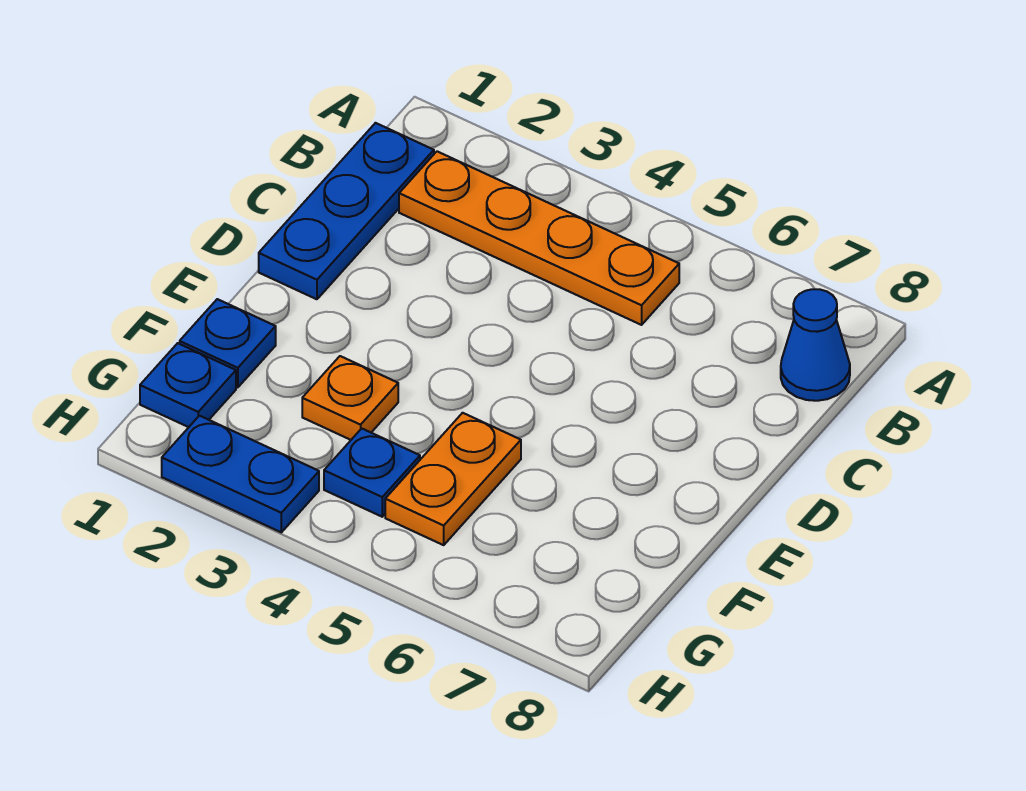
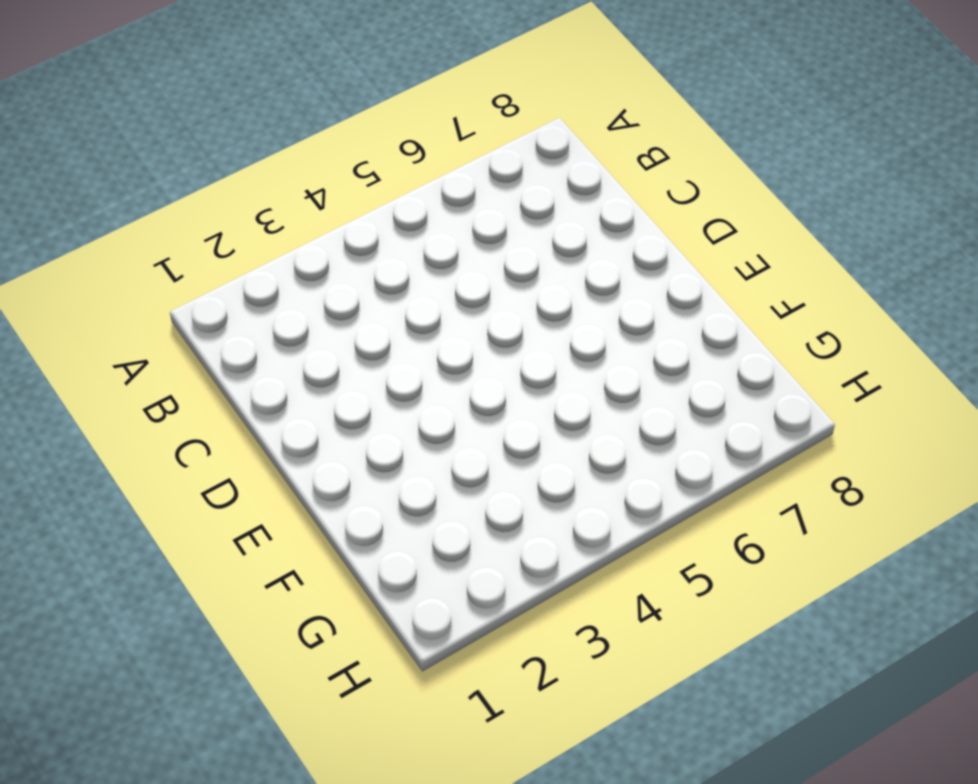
none -> blue 1x3 plate [259,123,434,299]
none -> orange 1x4 plate [399,151,679,325]

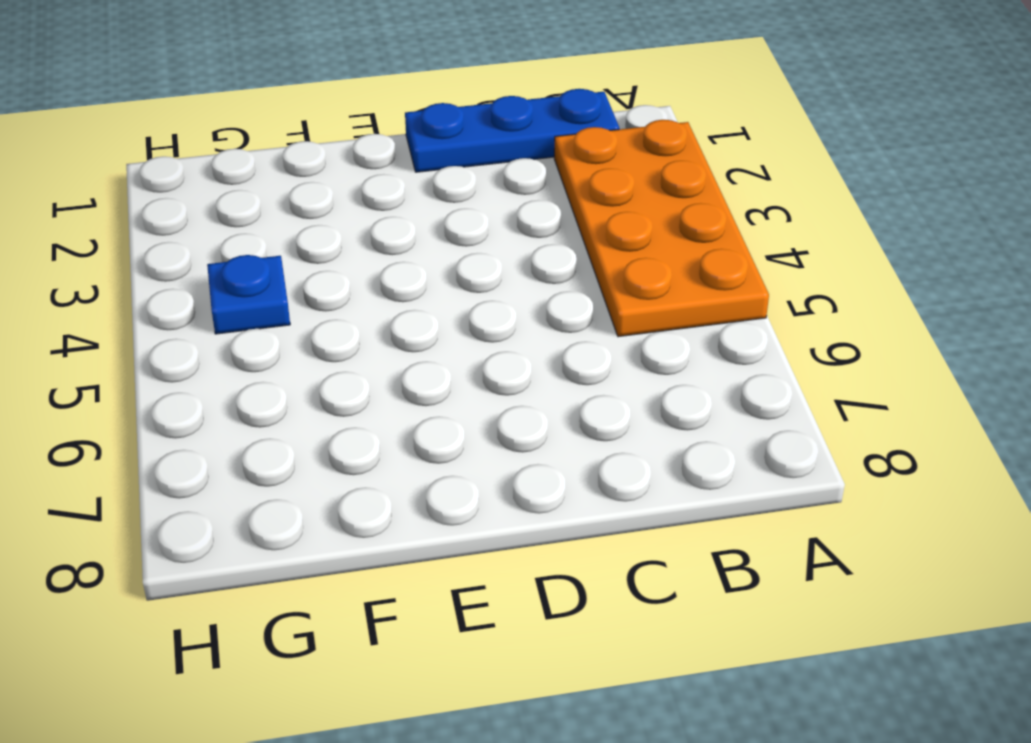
orange 2x4 plate [554,120,769,337] -> orange 1x4 plate [399,151,679,325]
none -> blue 1x1 cone [781,289,850,401]
none -> blue 1x1 plate [180,299,276,387]

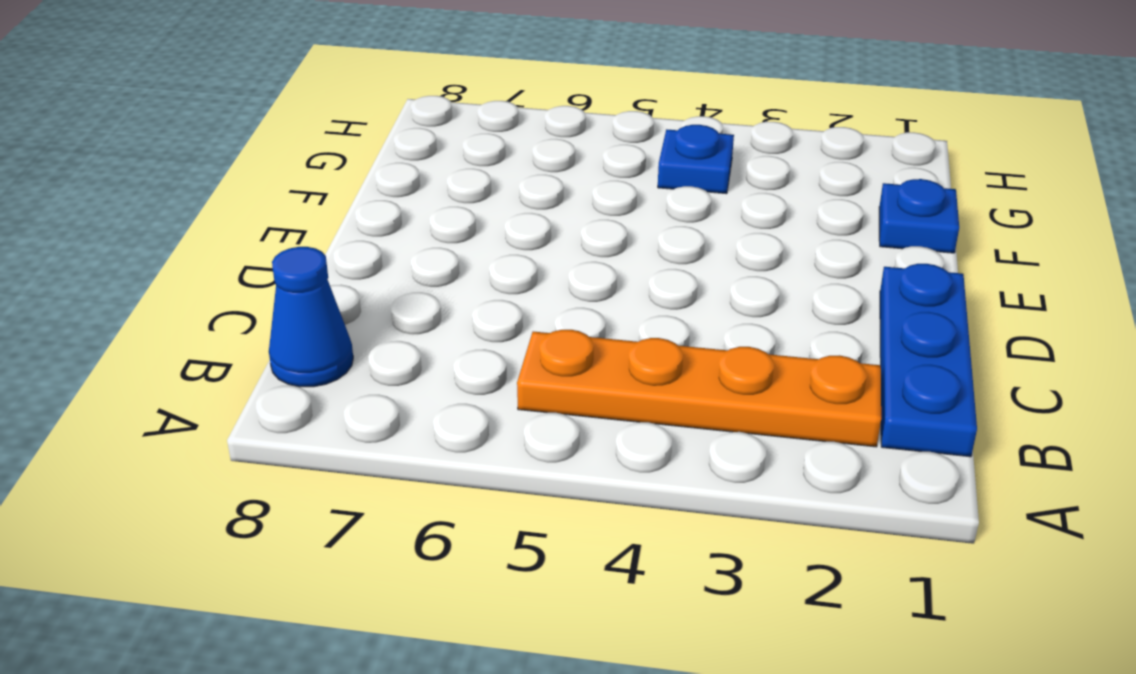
none -> orange 1x1 plate [302,356,398,440]
none -> orange 1x2 plate [385,413,521,545]

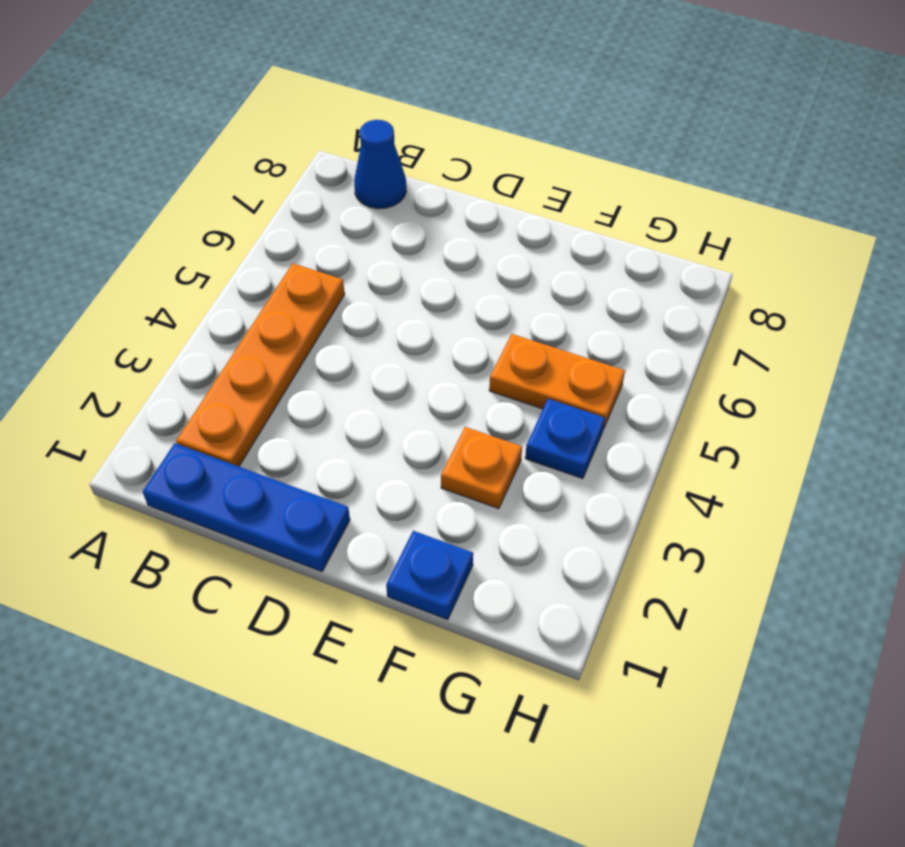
none -> blue 1x1 plate [140,343,236,427]
none -> blue 1x2 plate [162,416,319,532]

